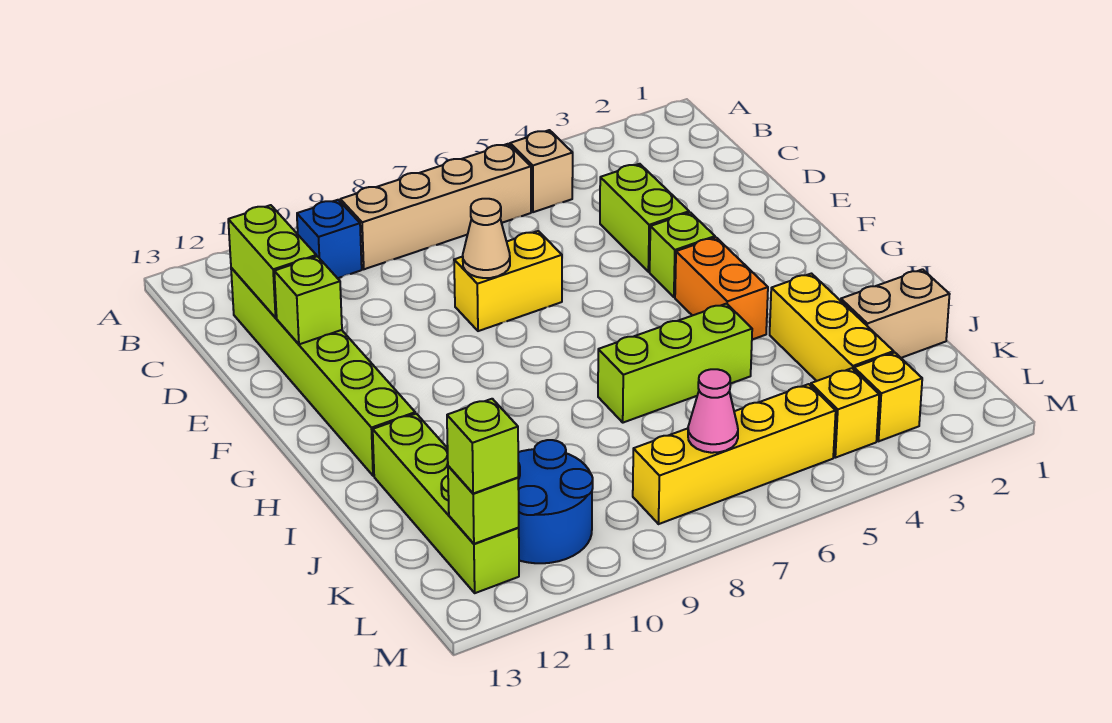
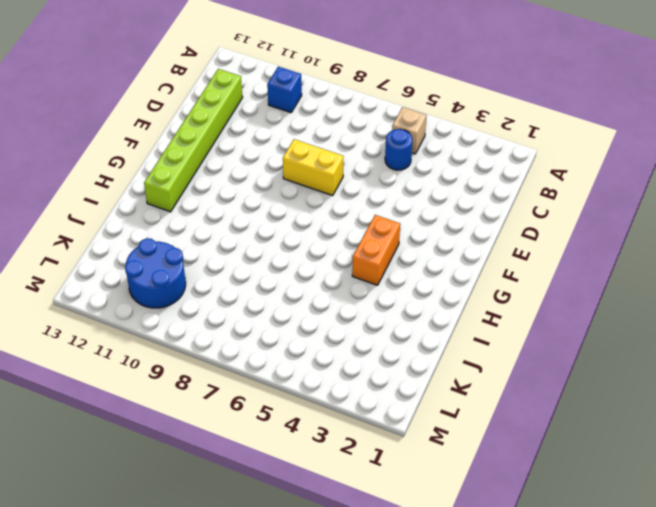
blue 1x1 round brick [385,129,412,170] -> none
none -> tan 1x4 brick [340,144,531,269]
none -> lime 1x2 brick [600,164,689,272]
none -> lime 1x1 brick [650,212,715,297]

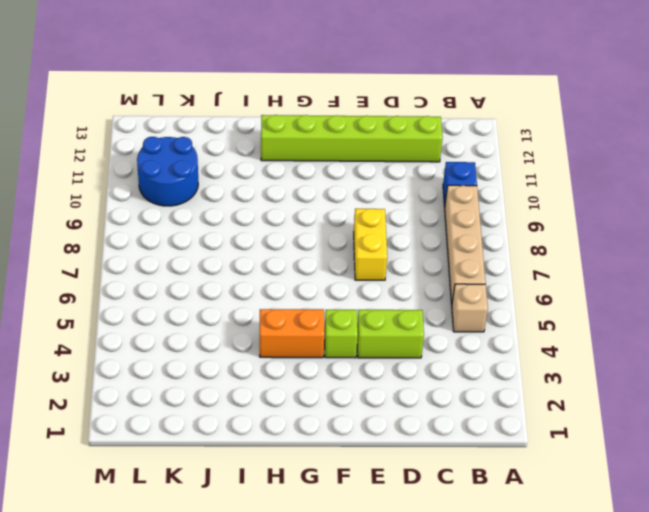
none -> yellow 1x3 brick [770,274,894,381]
none -> lime 1x3 brick [598,304,752,423]
none -> lime 1x4 brick [373,414,519,593]

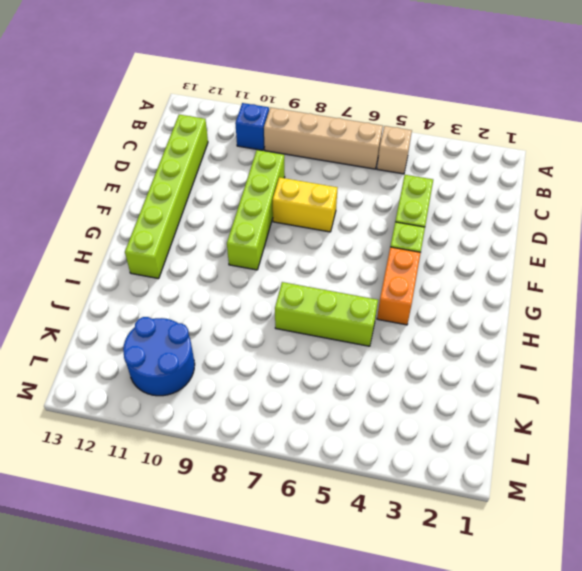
lime 1x4 brick [227,150,285,270] -> lime 1x4 brick moved to [373,414,519,593]
none -> yellow 1x3 brick [770,274,894,381]
none -> tan 1x2 brick [841,269,950,358]
none -> yellow 1x1 brick [854,353,922,441]

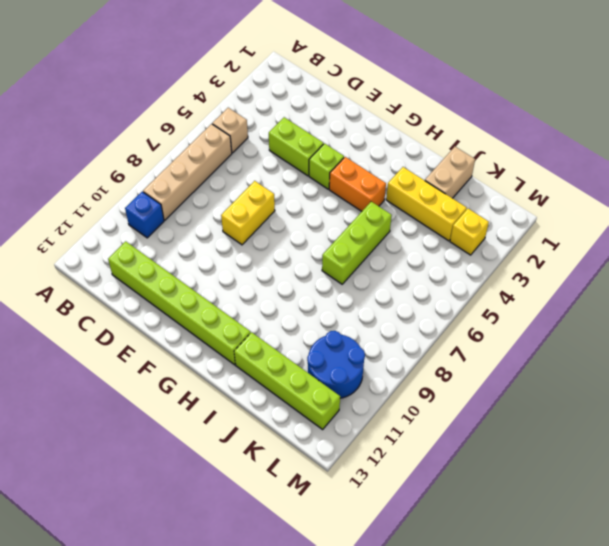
none -> yellow 1x1 brick [811,368,879,458]
none -> yellow 1x4 brick [633,384,836,524]
none -> lime 1x2 brick [228,205,316,318]

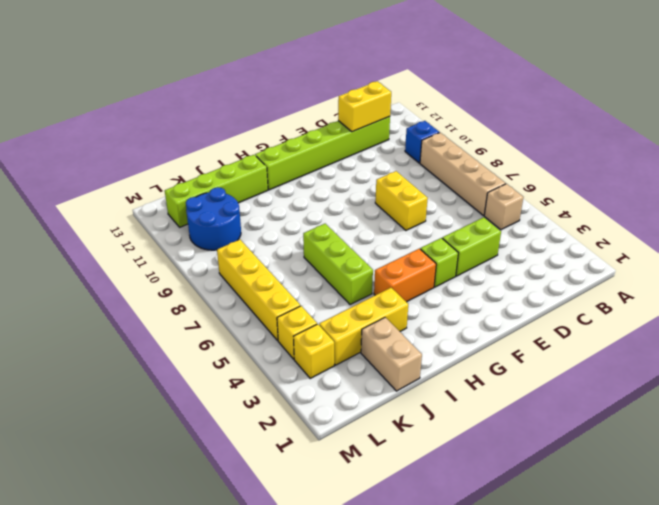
yellow 1x2 brick [338,81,391,132] -> lime 1x2 brick [228,205,316,318]
none -> tan 1x1 cone [463,199,510,278]
none -> lime 1x1 brick [274,256,342,344]
none -> pink 1x1 cone [688,369,738,453]

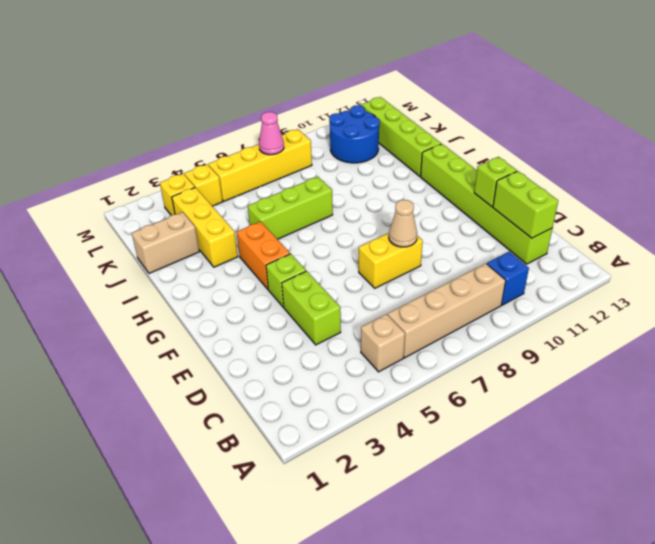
none -> lime 1x1 brick [448,466,519,544]
none -> lime 1x1 brick [447,399,518,494]

